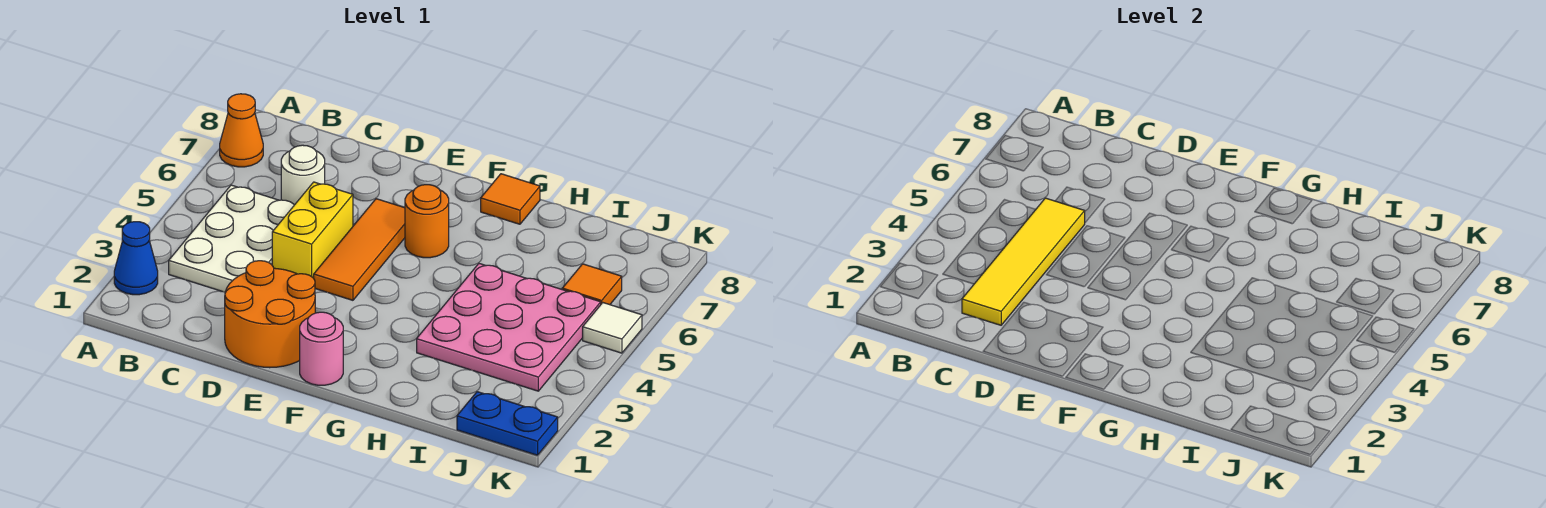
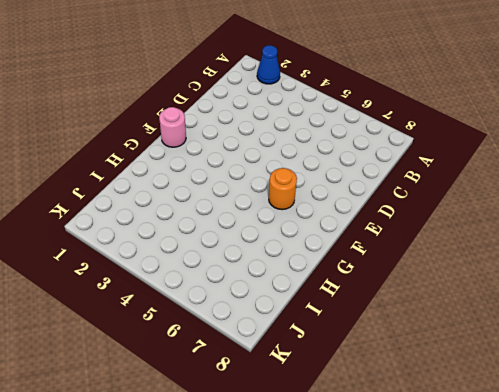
none -> orange 1x1 cone [220,94,263,167]
none -> white 2x3 plate [169,185,294,292]
none -> white 1x1 round brick [281,145,325,205]

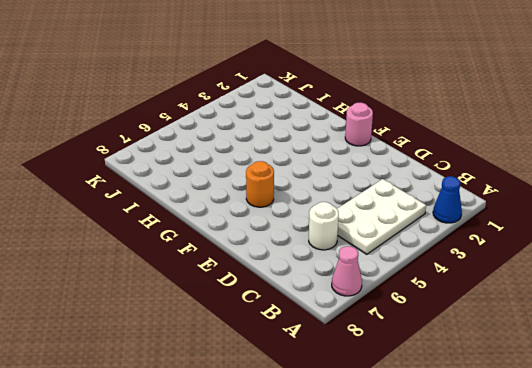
pink 1x1 cone [332,246,362,296] -> orange 1x1 cone [220,94,263,167]
none -> orange 2x2 round brick [225,261,315,368]
none -> yellow 1x2 brick [272,182,353,278]
none -> orange 1x3 tile [314,199,405,300]

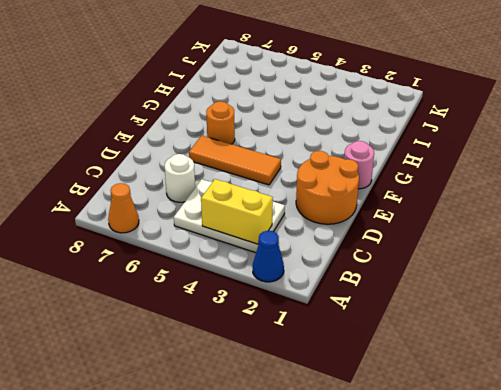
yellow 1x2 brick [201,179,273,244] -> yellow 1x2 brick moved to [272,182,353,278]
none -> orange 1x1 tile [481,174,540,224]
none -> pink 3x3 plate [417,264,601,391]
none -> blue 1x2 plate [457,392,558,455]

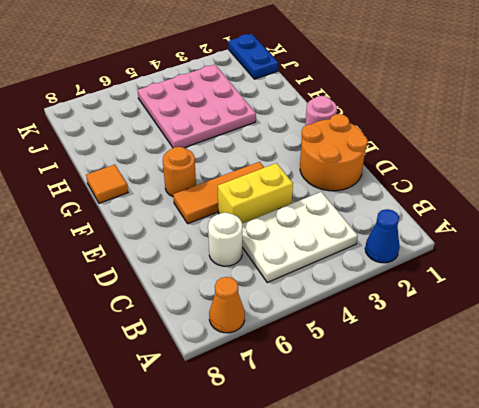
none -> orange 1x1 tile [562,264,622,305]
none -> white 1x1 tile [583,303,642,353]
none -> yellow 1x4 tile [962,198,1085,325]

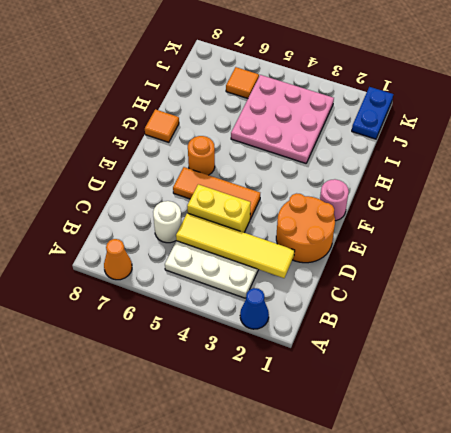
none -> white 1x1 tile [583,303,642,353]

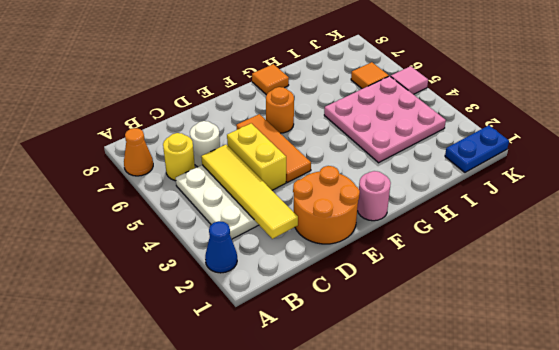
yellow 1x1 round brick [163,133,195,181] -> none
pink 1x1 tile [391,66,428,94] -> white 1x1 tile [583,303,642,353]

